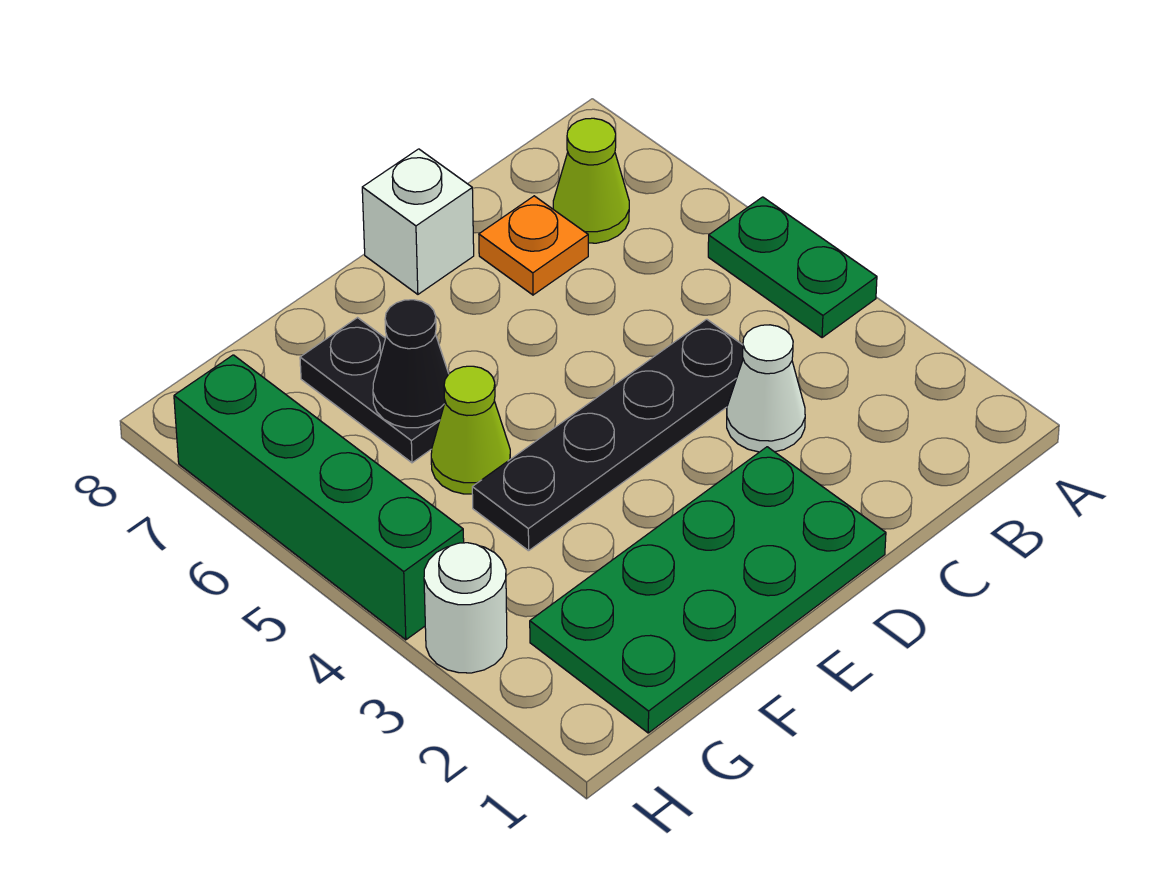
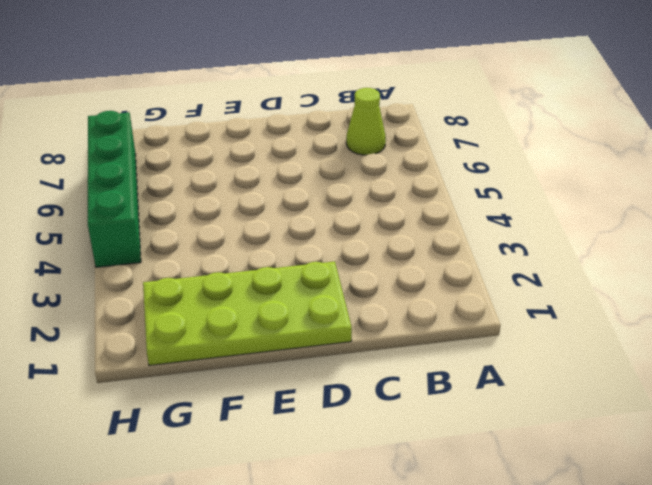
lime 2x4 plate [143,261,352,365] -> green 2x4 plate [530,447,886,733]
none -> green 1x2 plate [708,197,877,338]
none -> white 1x1 cone [727,325,805,452]
none -> black 1x4 plate [472,319,743,551]

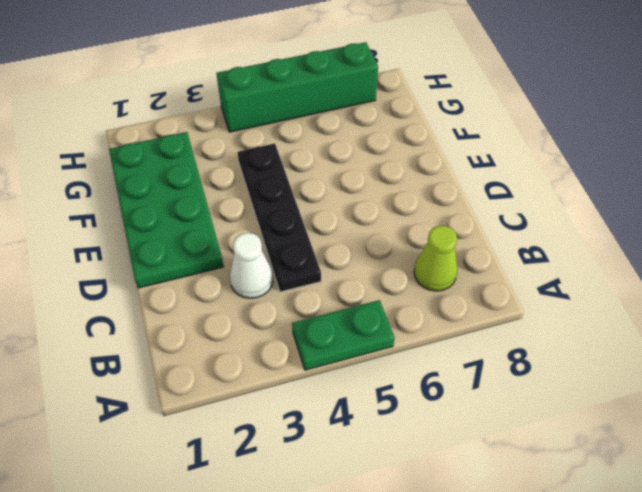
none -> orange 1x1 plate [479,196,588,295]
none -> white 1x1 brick [362,149,474,294]
none -> lime 1x1 cone [431,366,510,494]

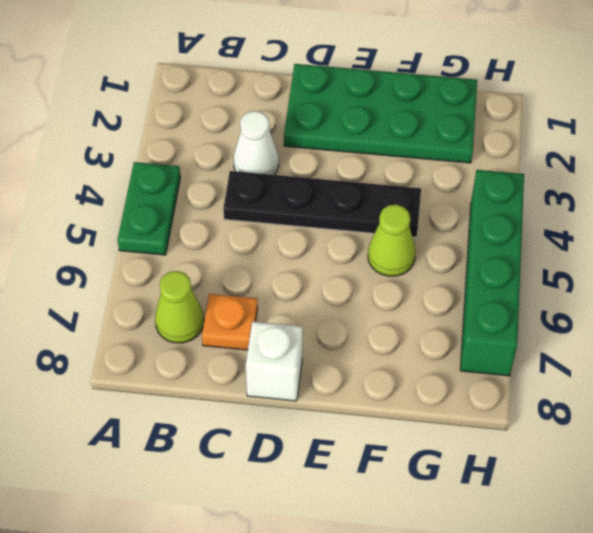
none -> black 1x2 plate [300,318,440,463]
none -> white 1x1 round brick [424,543,507,673]
none -> black 1x1 cone [373,300,449,428]

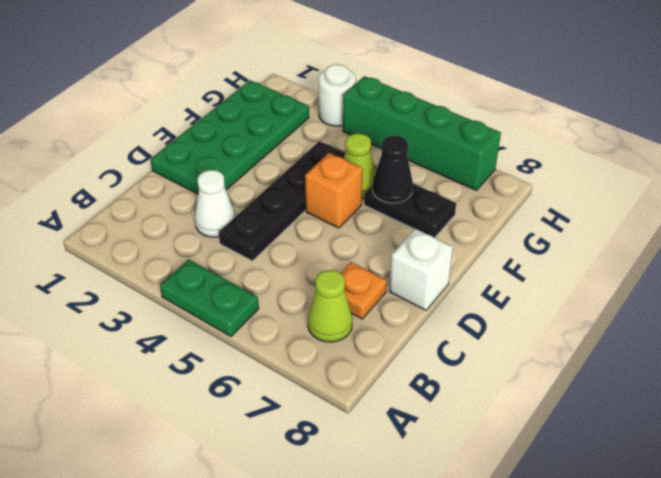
orange 1x1 brick [305,153,363,228] -> none

